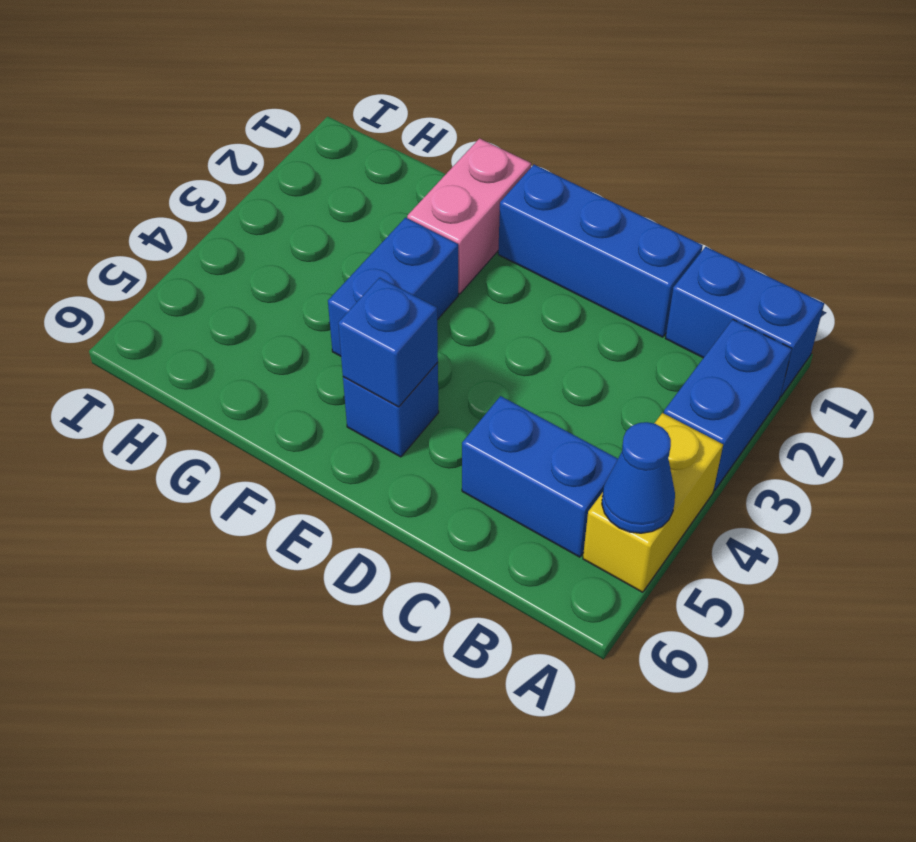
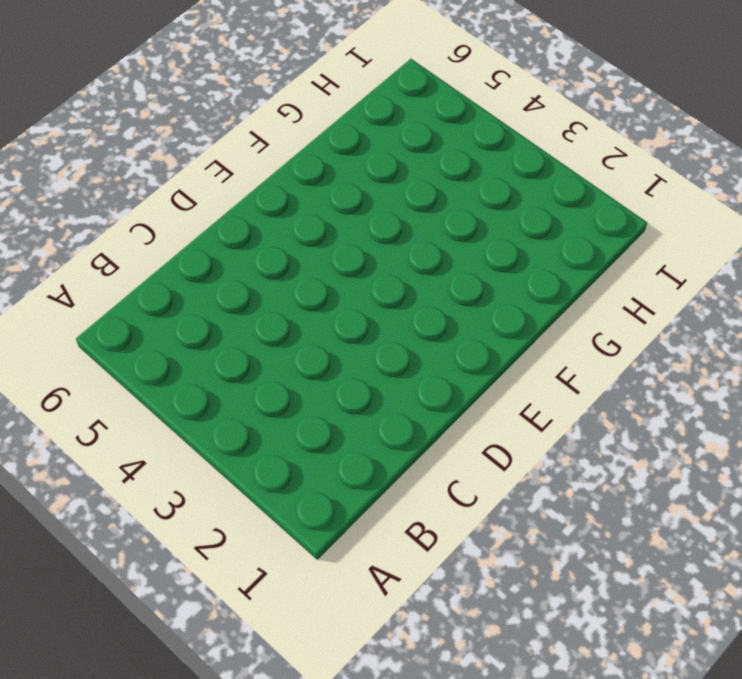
none -> blue 1x2 brick [666,247,824,397]
none -> blue 1x2 brick [664,320,792,491]

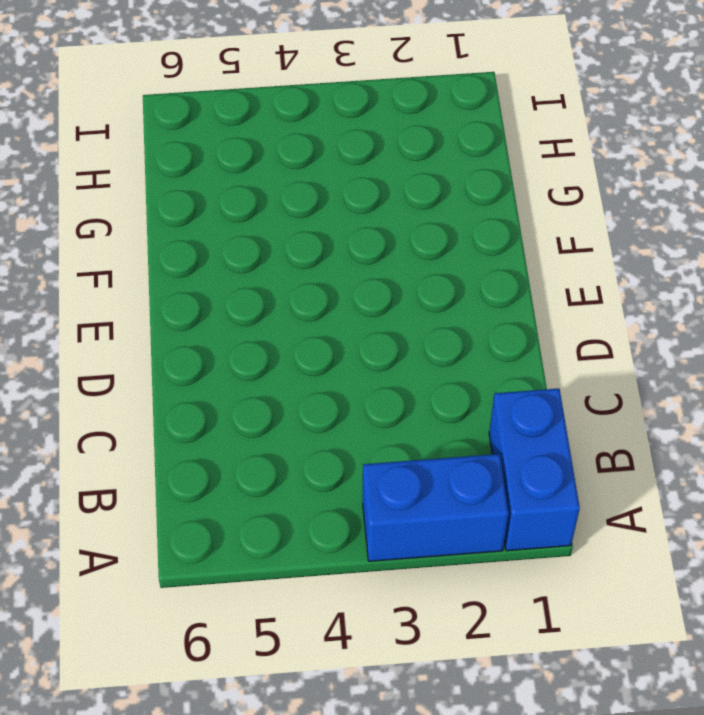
none -> yellow 1x2 brick [583,413,723,592]
none -> blue 1x2 brick [462,396,618,557]

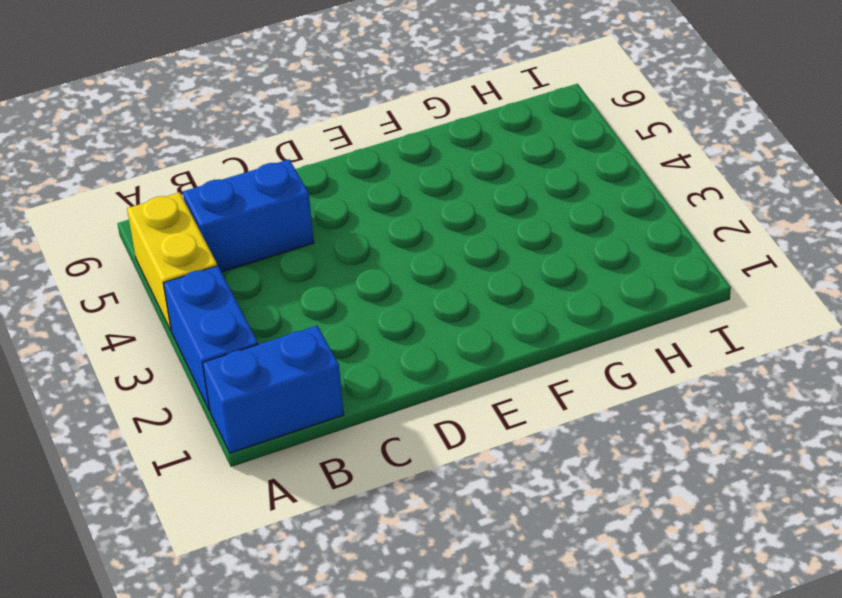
none -> blue 1x3 brick [498,165,703,337]
none -> blue 1x1 brick [343,362,439,457]

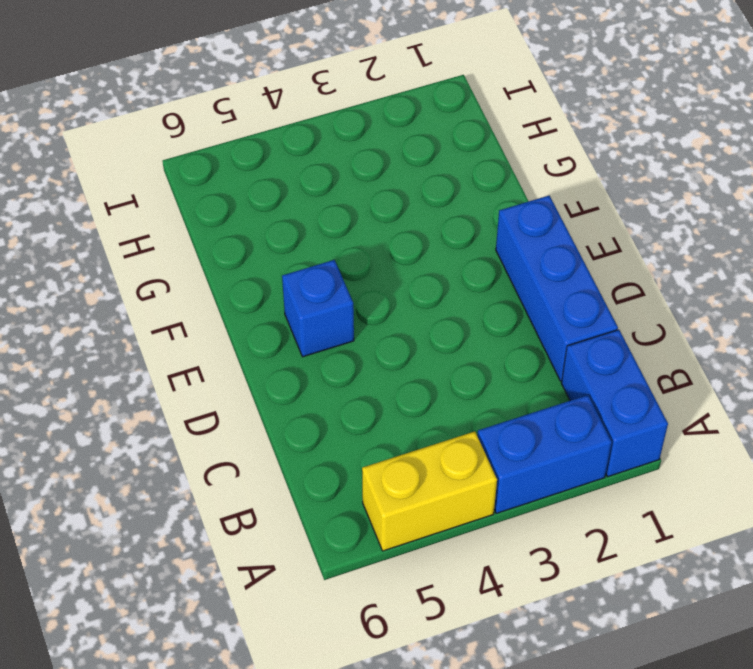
none -> blue 1x2 brick [462,396,618,557]
none -> pink 1x2 brick [407,138,531,294]

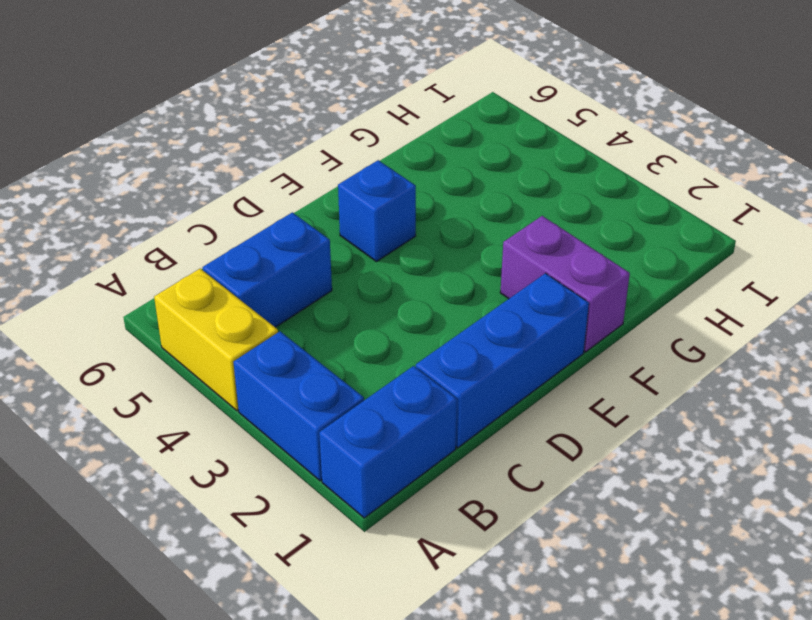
purple 1x2 brick [500,216,630,352] -> pink 1x2 brick [407,138,531,294]
none -> blue 1x2 brick [328,218,458,356]
none -> blue 1x1 cone [602,422,675,533]

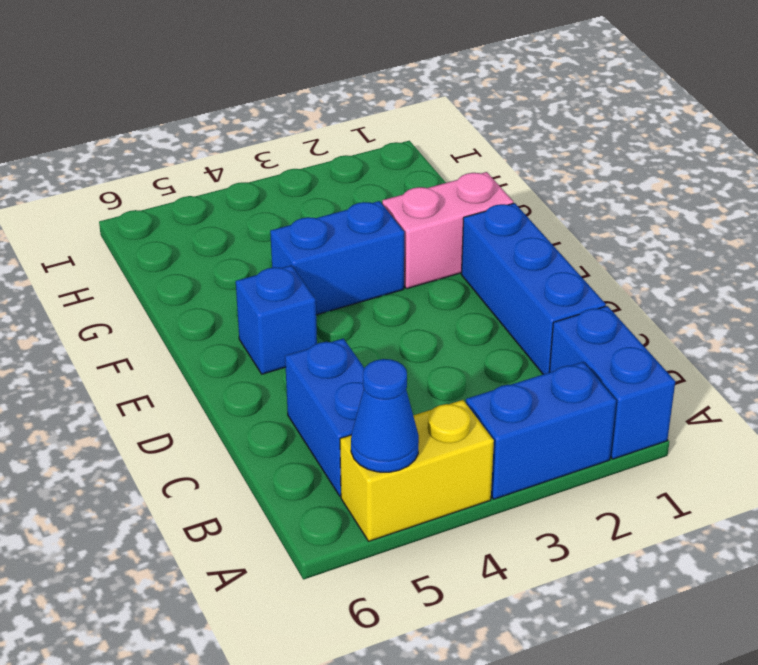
none -> blue 1x1 brick [338,278,438,407]

